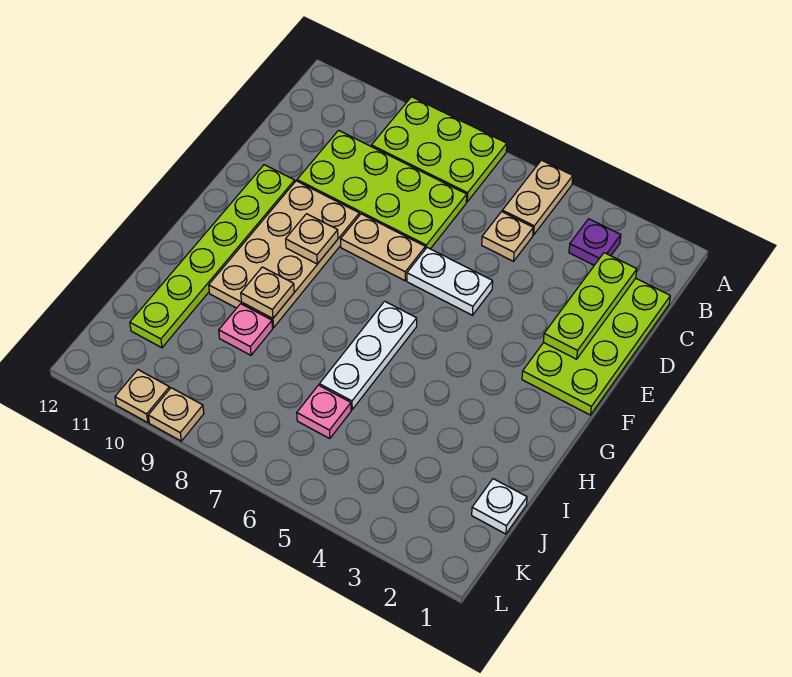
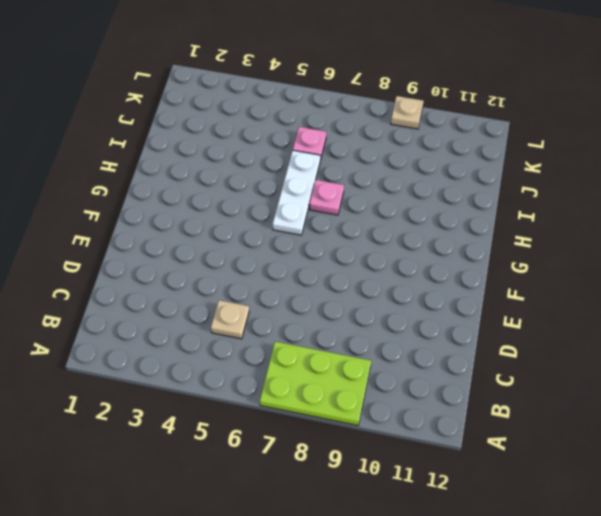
pink 1x1 plate [310,180,344,215] -> pink 1x1 plate moved to [219,304,273,355]
none -> tan 1x2 plate [502,160,573,235]
none -> purple 1x1 plate [569,219,621,265]
none -> lime 2x4 plate [522,278,670,415]

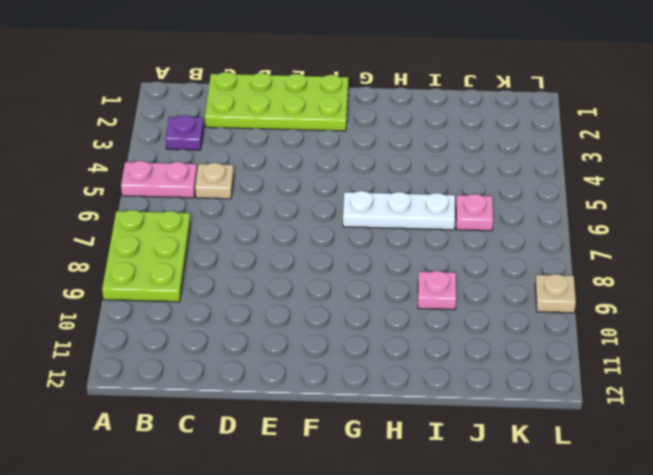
pink 1x2 plate [121,161,197,198] -> tan 1x2 plate [502,160,573,235]
none -> lime 2x4 plate [297,130,467,249]
none -> white 1x2 plate [407,247,493,315]
none -> tan 1x2 plate [341,214,425,281]

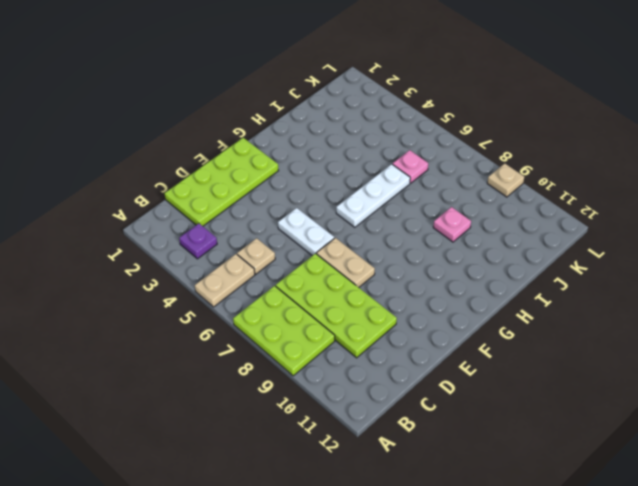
none -> tan 2x4 plate [209,181,359,328]
none -> lime 1x6 plate [130,165,295,348]
none -> white 1x1 plate [472,479,527,534]

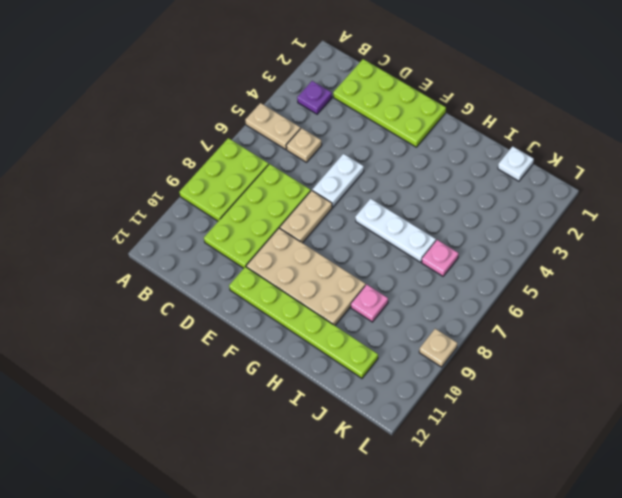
none -> tan 1x1 plate [115,370,170,423]
none -> lime 1x3 plate [543,253,637,359]
none -> tan 1x1 plate [286,214,338,264]

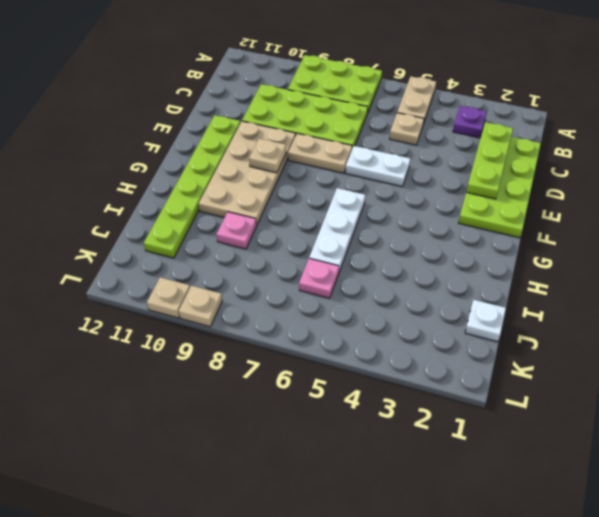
none -> tan 1x1 plate [241,267,294,319]

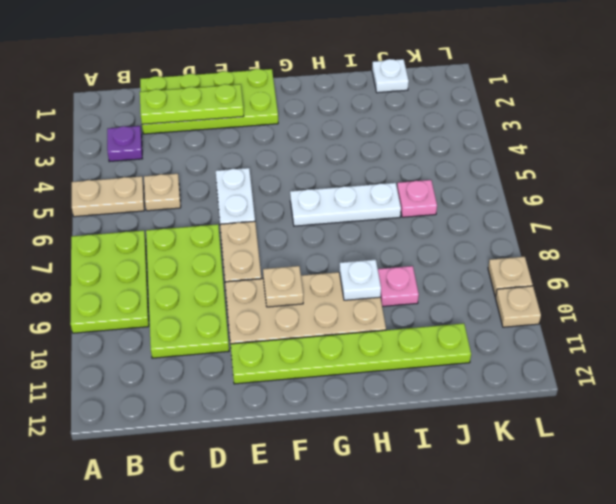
white 1x1 plate [339,260,381,300] -> tan 1x1 plate [241,267,294,319]

